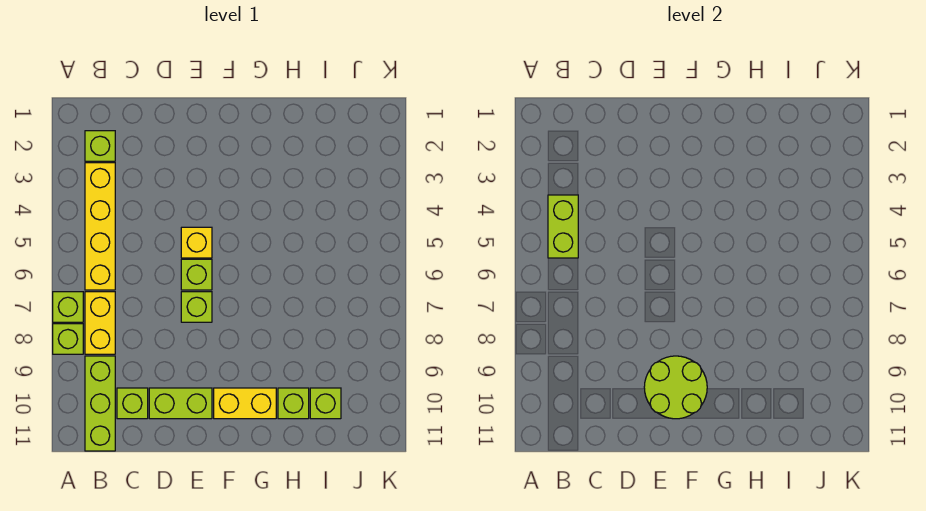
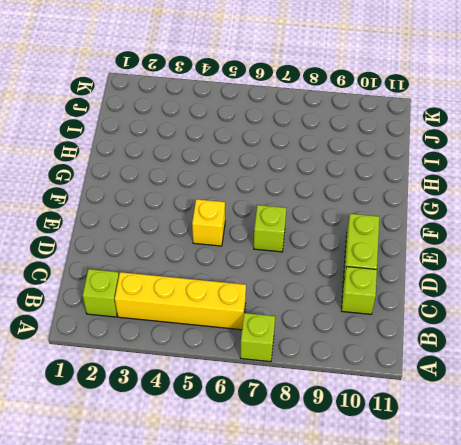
none -> lime 1x1 brick [53,324,83,354]
none -> yellow 1x2 brick [85,292,115,354]
none -> lime 1x3 brick [85,356,115,451]

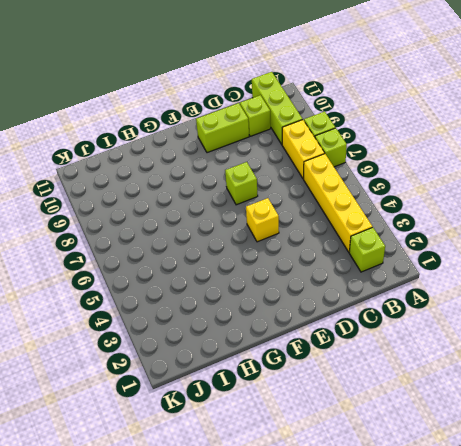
none -> lime 1x1 brick [181,259,212,290]
none -> yellow 1x2 brick [214,388,276,419]
none -> lime 1x1 brick [278,388,309,419]

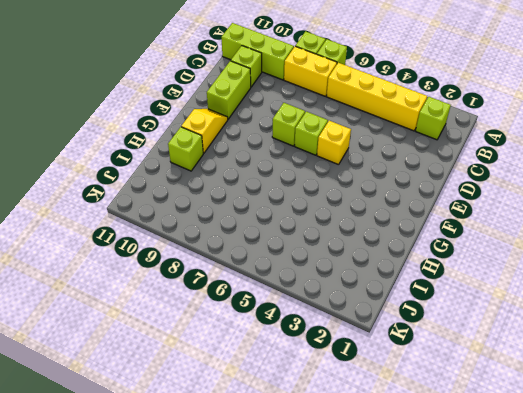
yellow 1x2 slope [181,109,228,153] -> yellow 1x2 brick [214,388,276,419]
none -> lime 1x1 brick [310,388,341,419]
none -> lime 1x2 brick [548,195,578,258]
none -> lime 2x2 round brick [644,356,707,419]

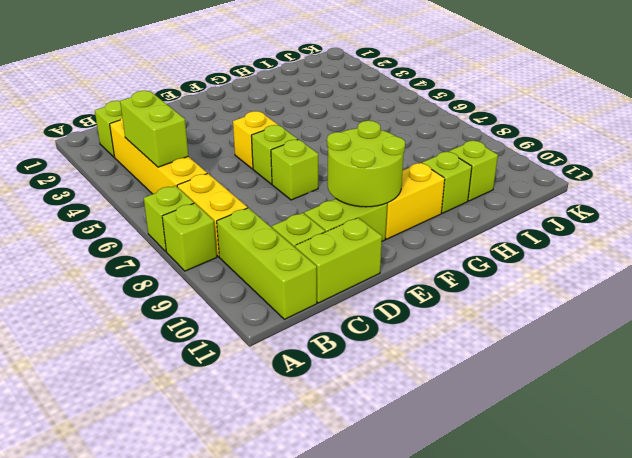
lime 1x2 brick [295,218,382,303] -> none

